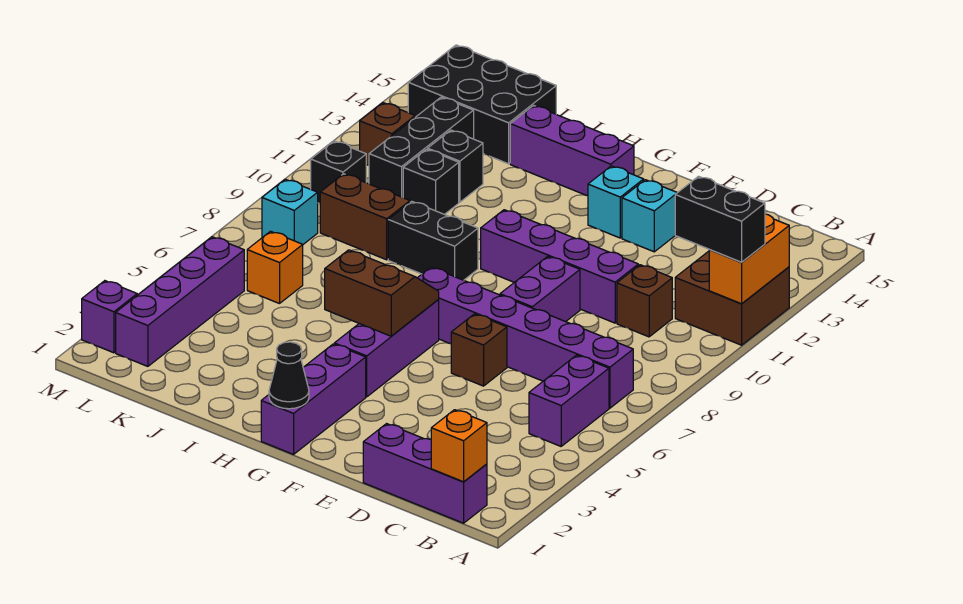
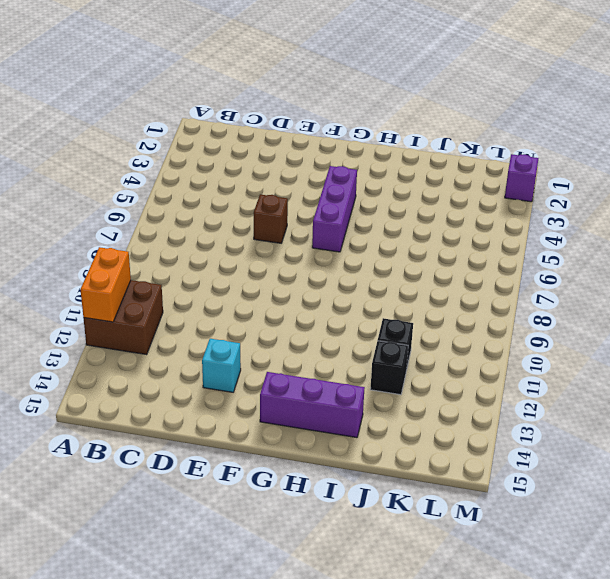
none -> purple 1x3 brick [363,424,487,523]
none -> purple 1x2 brick [529,355,609,446]
none -> purple 1x6 brick [418,267,633,408]
none -> brown 1x1 brick [617,265,672,337]

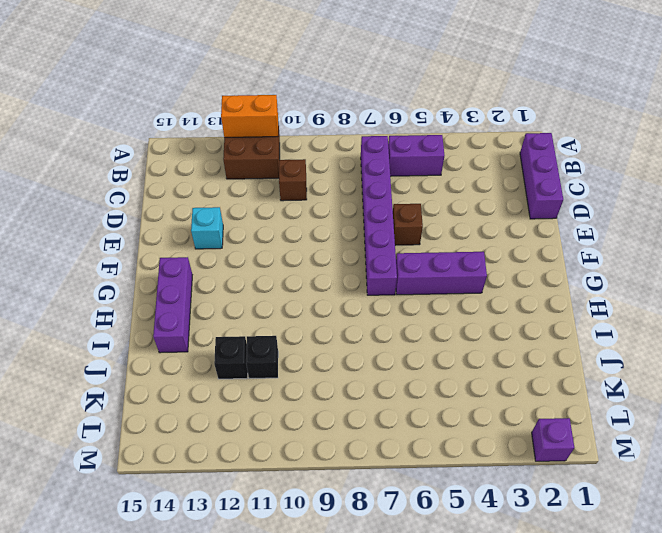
none -> purple 1x4 brick [481,210,638,323]
none -> purple 1x2 brick [500,256,580,322]
none -> cyan 1x1 brick [588,166,644,238]
none -> purple 1x3 brick [261,344,366,454]

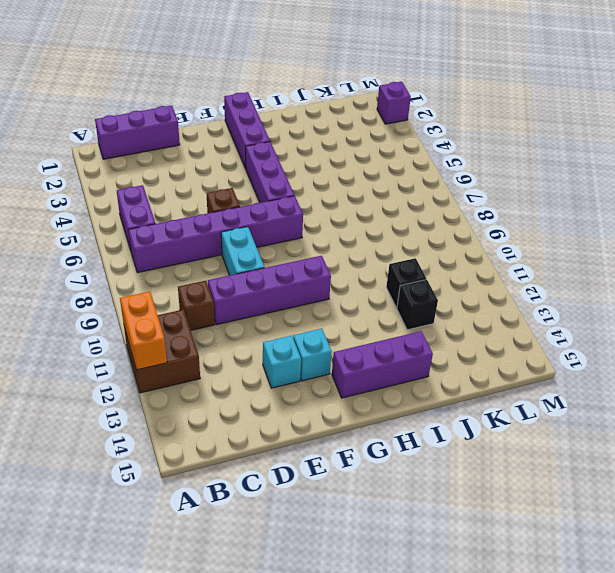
cyan 1x2 brick [221,227,264,275] -> purple 1x2 brick [500,256,580,322]
none -> black 1x2 brick [388,201,478,280]
none -> brown 1x2 brick [320,174,410,260]
none -> black 2x3 brick [408,45,556,164]
none -> orange 1x1 brick [247,231,303,304]

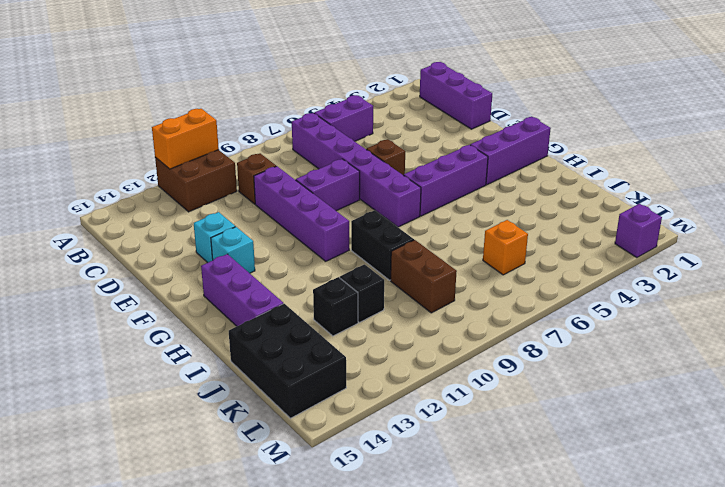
none -> black 1x3 brick [369,97,474,198]
none -> purple 1x4 brick [116,237,244,366]
none -> cyan 1x1 brick [262,179,318,244]
none -> black 1x1 brick [311,141,366,204]

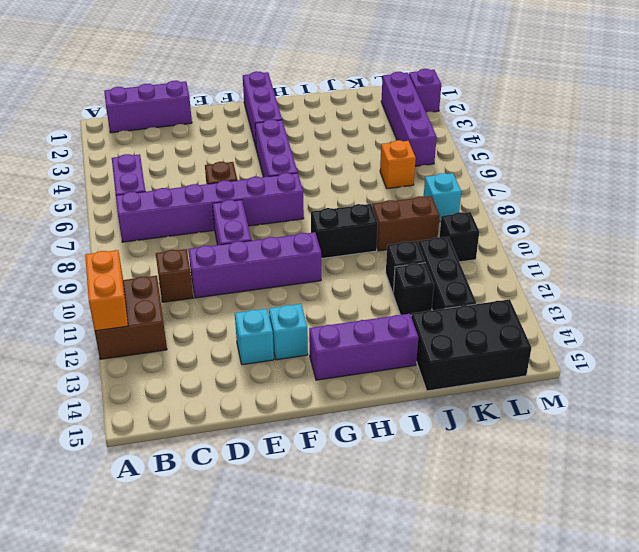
none -> brown 1x1 brick [360,103,415,165]
none -> orange 1x1 brick [431,410,487,482]
none -> black 1x1 cone [269,342,309,409]
none -> brown 2x2 slope [325,250,439,336]

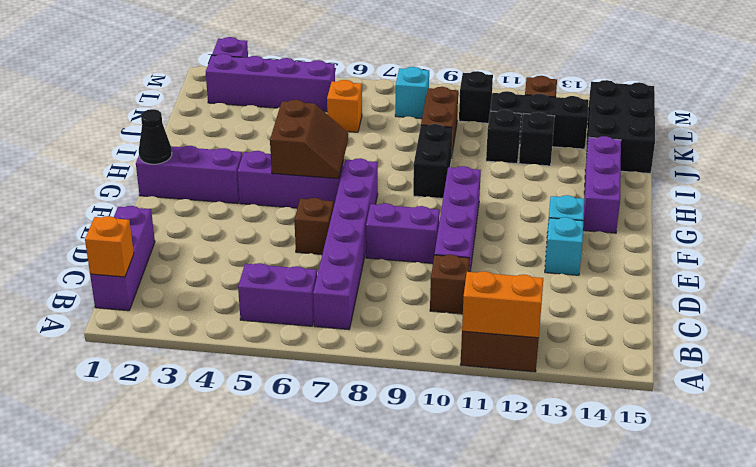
none -> black 1x2 brick [675,176,765,262]

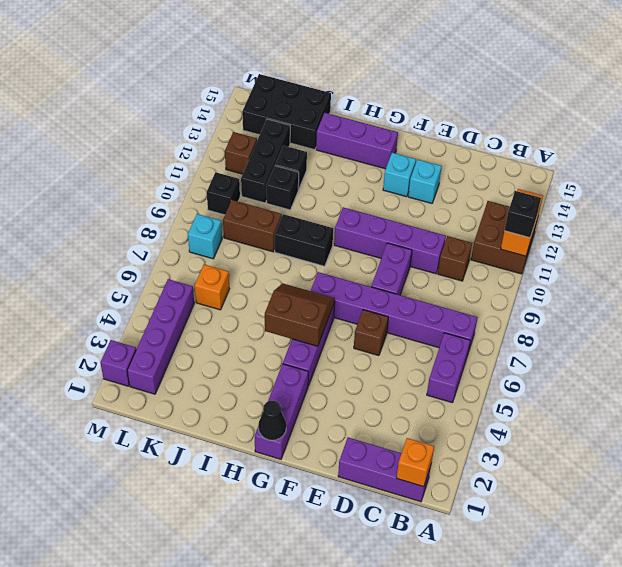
black 1x1 brick [505,191,541,238] -> black 1x2 brick [675,176,765,262]

